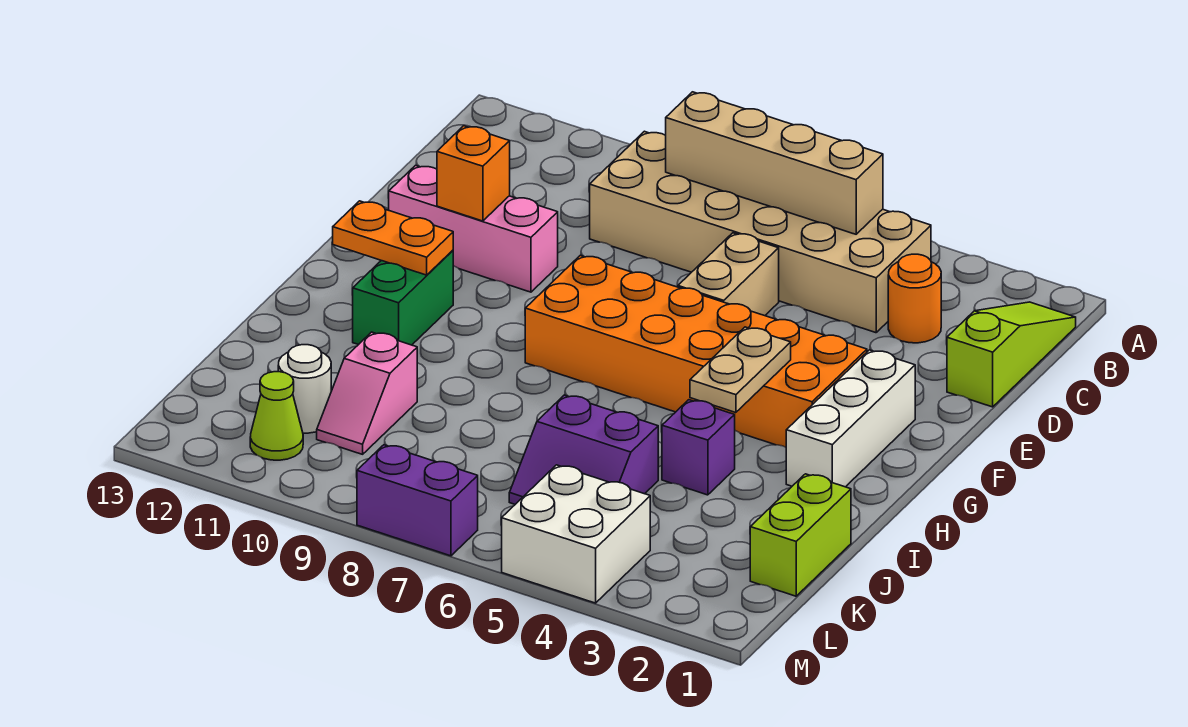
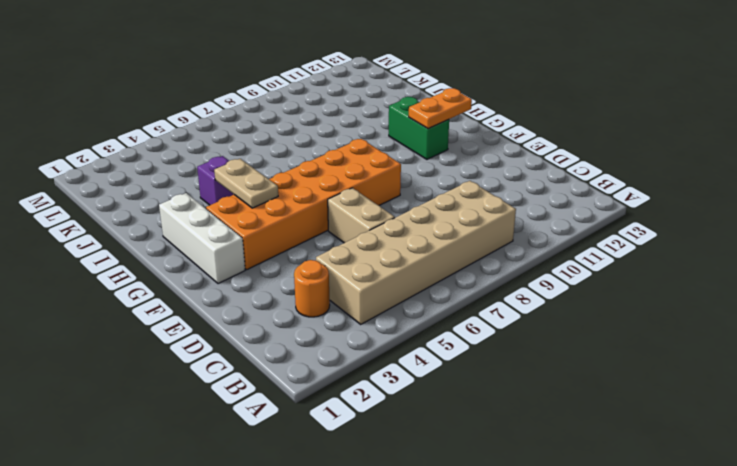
none -> lime 1x3 slope [947,302,1076,407]
none -> pink 1x3 brick [389,165,558,292]
none -> lime 1x2 brick [750,474,851,596]

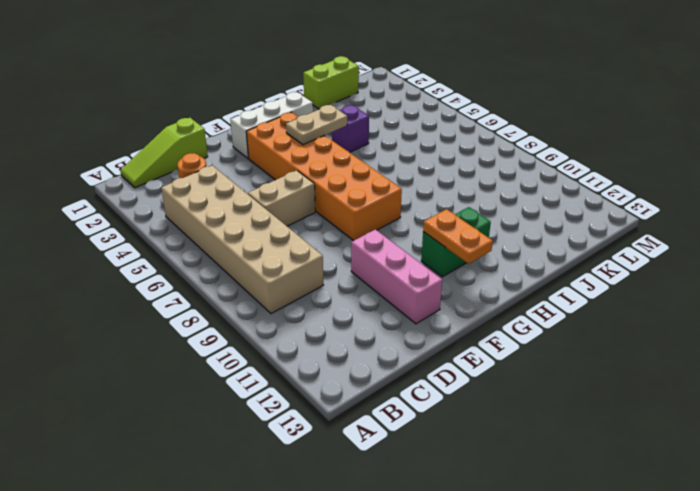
none -> purple 2x2 slope [509,395,658,504]
none -> pink 1x2 slope [317,332,417,454]
none -> white 1x1 round brick [278,345,331,433]

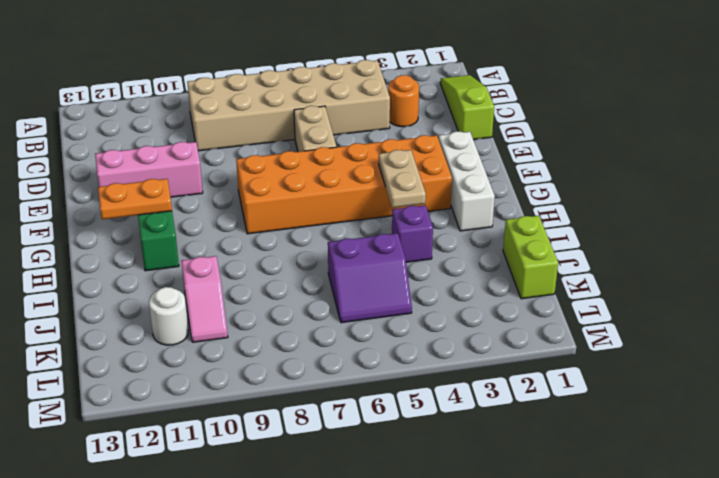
none -> white 2x2 brick [502,465,650,603]
none -> lime 1x1 cone [250,372,303,460]
none -> purple 1x2 brick [357,445,478,556]

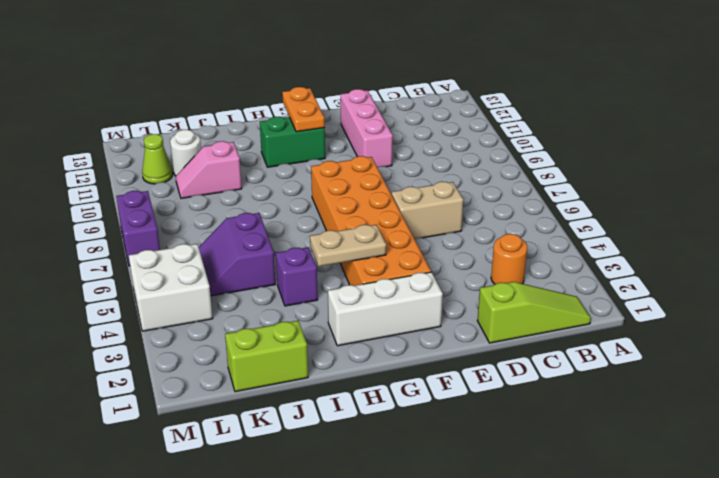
none -> tan 2x6 brick [590,131,931,333]
none -> tan 1x4 brick [666,92,883,234]
none -> orange 1x1 brick [437,126,510,221]

